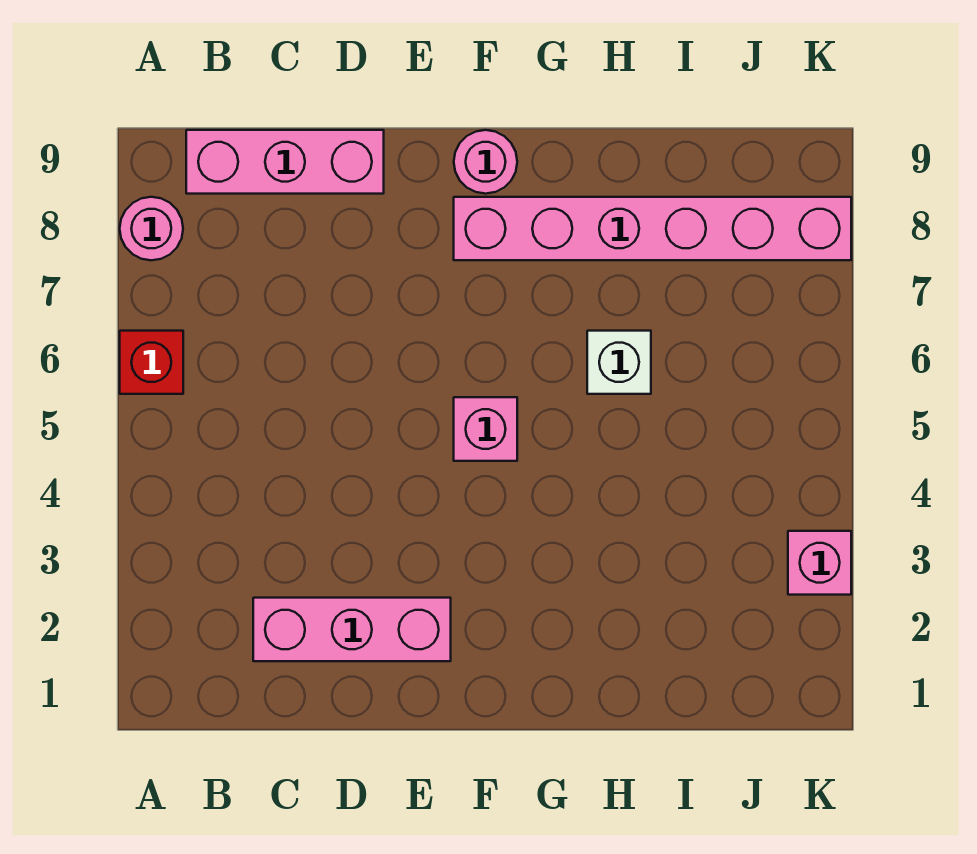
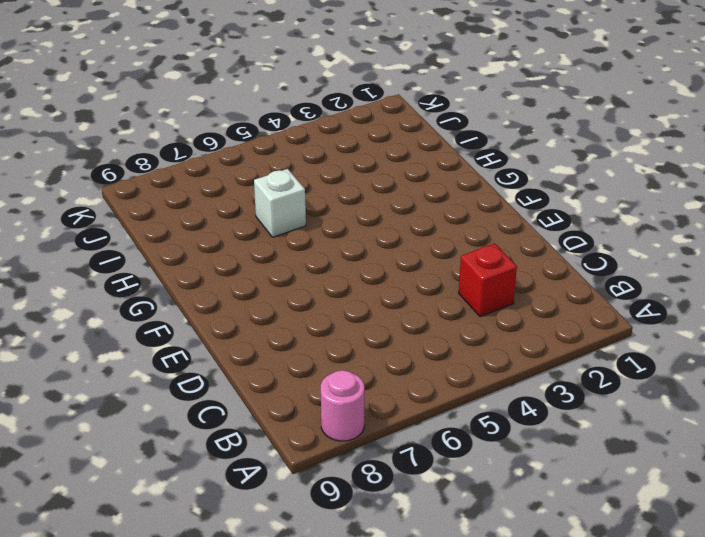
red 1x1 brick [459,244,517,317] -> red 1x1 brick moved to [120,331,183,394]
none -> pink 1x3 brick [186,130,384,194]
none -> pink 1x3 brick [253,598,451,661]

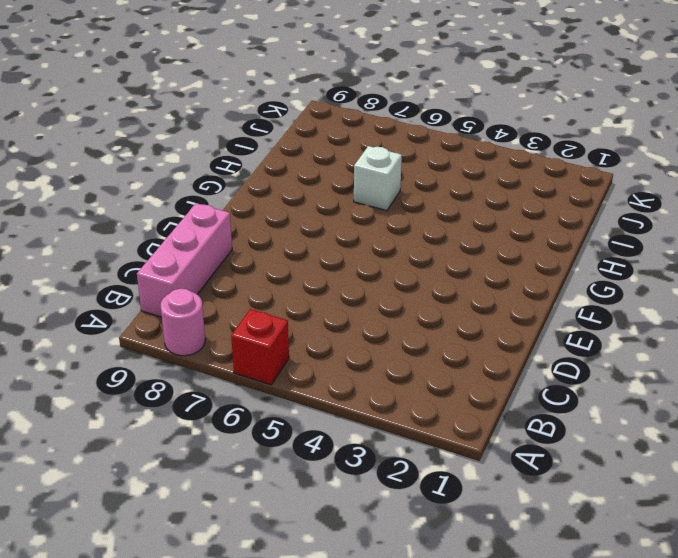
none -> pink 1x3 brick [253,598,451,661]
none -> pink 1x1 brick [454,397,517,461]

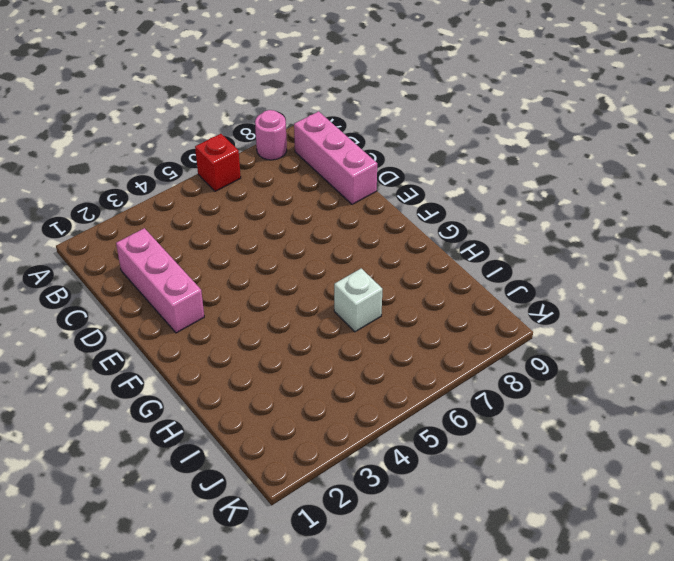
none -> pink 1x1 brick [454,397,517,461]
none -> pink 1x6 brick [454,197,851,260]

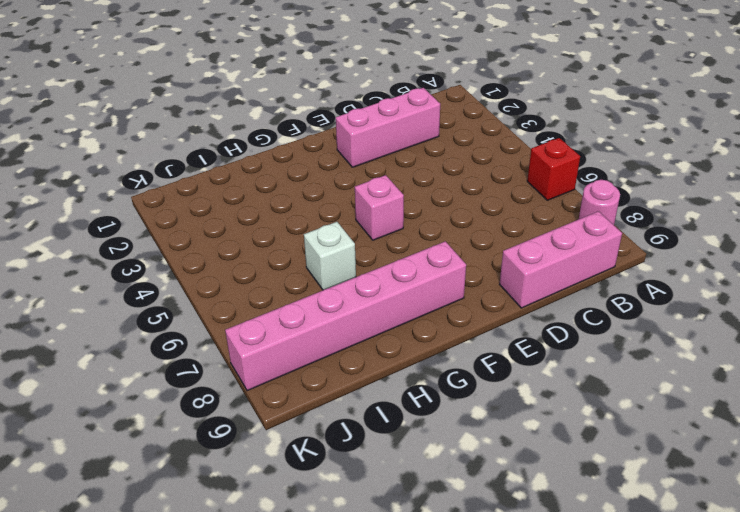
none -> pink 1x1 round brick [454,130,517,194]
none -> pink 1x1 brick [788,531,851,595]

